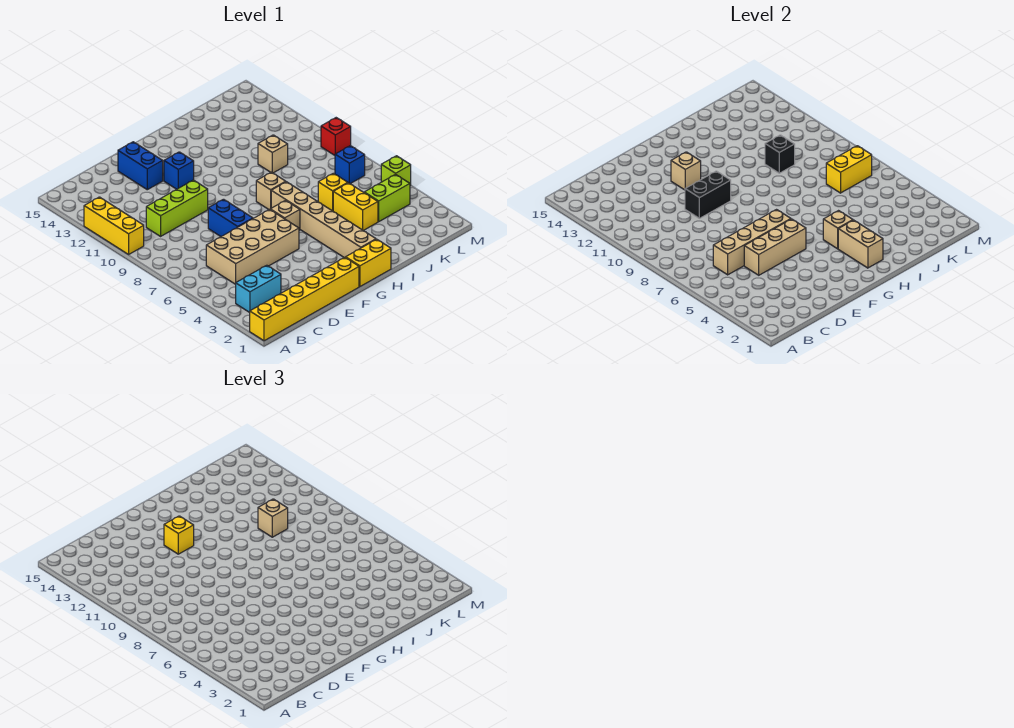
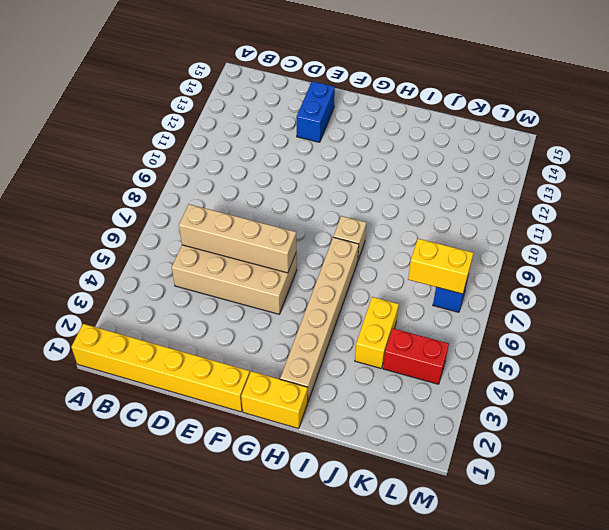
red 1x2 brick [383,328,449,384] -> lime 1x2 brick [364,174,410,222]
none -> yellow 1x3 brick [84,197,144,254]
none -> cyan 1x2 brick [236,265,281,313]
none -> lime 1x3 brick [146,180,208,236]

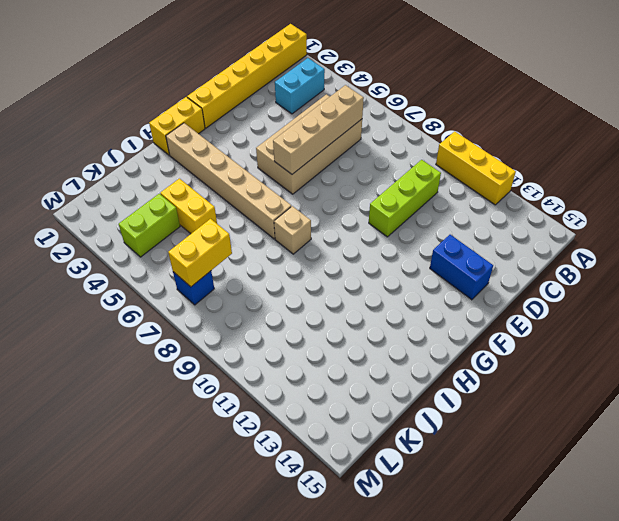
none -> blue 1x2 brick [208,199,253,236]
none -> blue 1x1 brick [164,152,194,189]
none -> tan 1x1 brick [270,200,300,230]

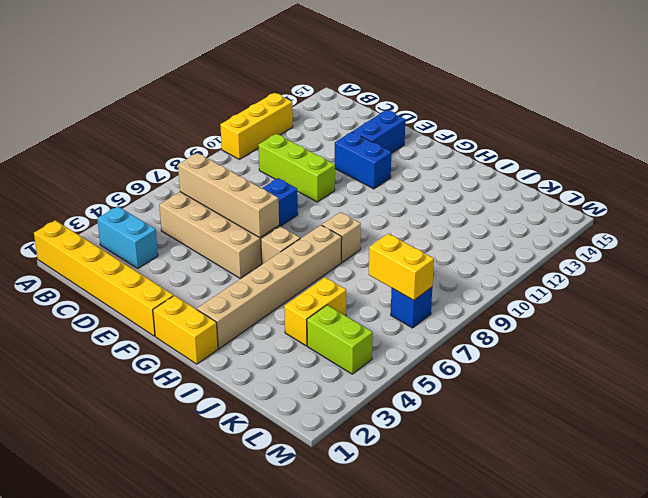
blue 1x2 brick [335,132,391,189] -> blue 1x1 brick [164,152,194,189]
none -> yellow 1x1 brick [318,173,348,211]
none -> tan 1x1 brick [258,135,288,173]
none -> lime 1x1 brick [381,156,411,186]

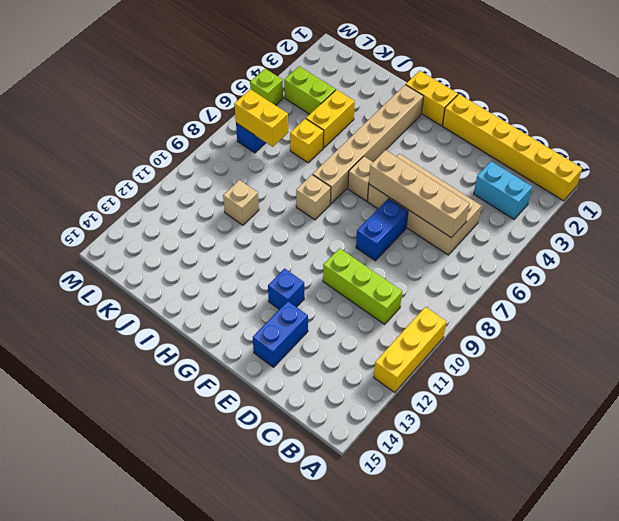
none -> red 1x1 brick [321,118,351,155]
none -> tan 1x3 brick [744,219,806,275]
none -> black 1x2 brick [685,171,731,218]

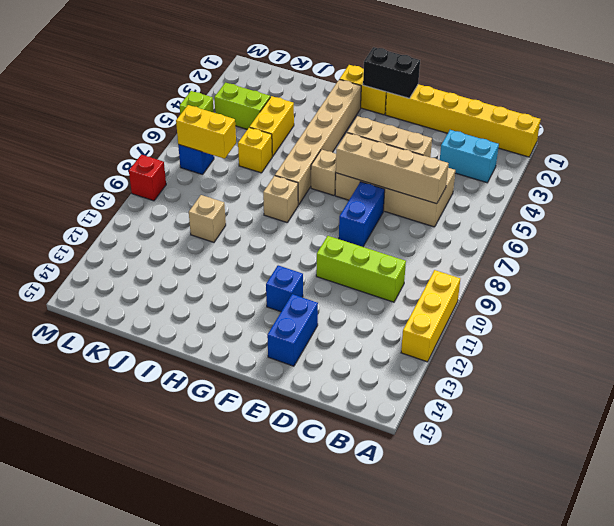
black 1x2 brick [363,47,420,98] -> black 1x2 brick moved to [685,171,731,218]
none -> tan 1x1 brick [671,152,701,190]
none -> tan 1x2 brick [838,220,883,268]
none -> tan 1x1 brick [823,211,853,249]

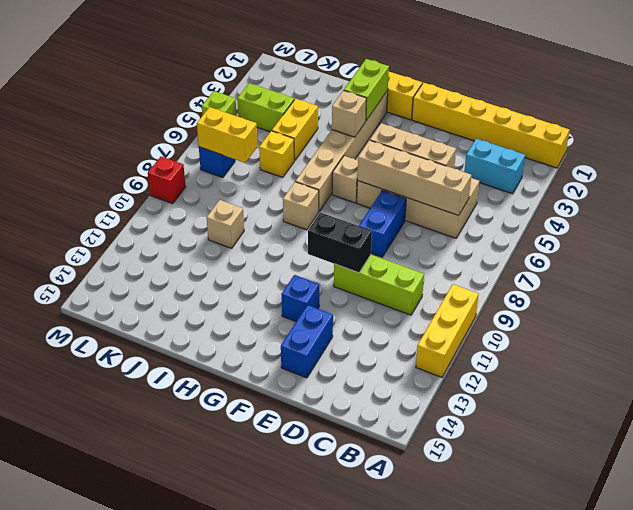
lime 1x2 brick [344,59,389,120] -> tan 1x2 brick [838,220,883,268]
none -> tan 1x1 brick [671,152,701,190]
none -> black 1x1 brick [765,135,795,173]
none -> yellow 1x1 brick [164,516,194,554]

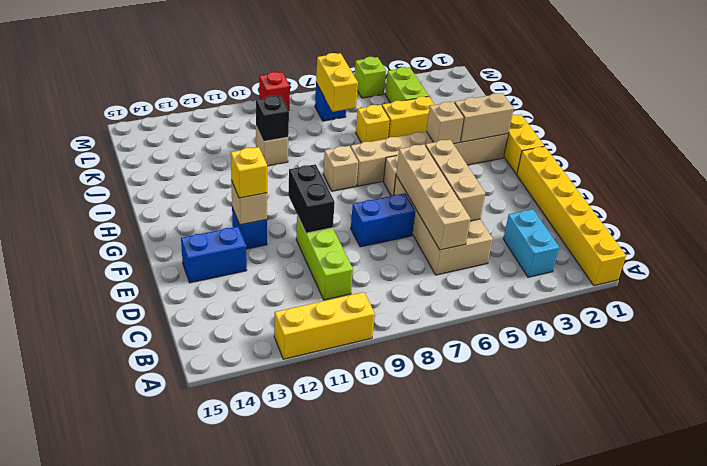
none -> tan 1x1 brick [258,499,288,537]

